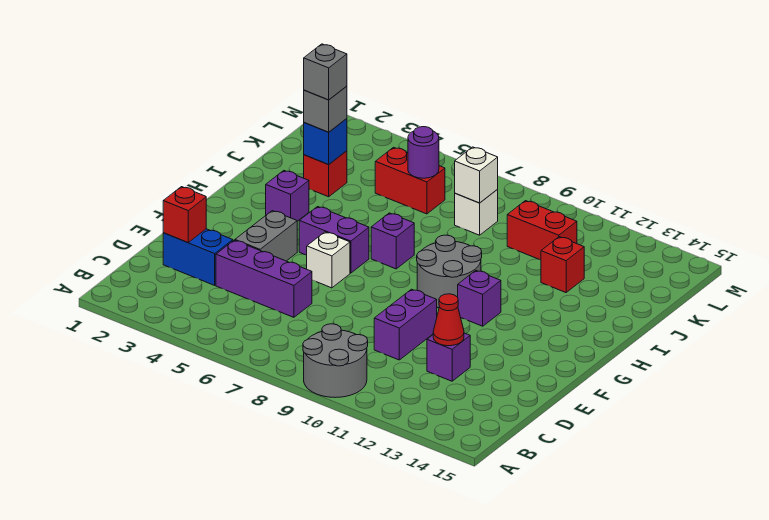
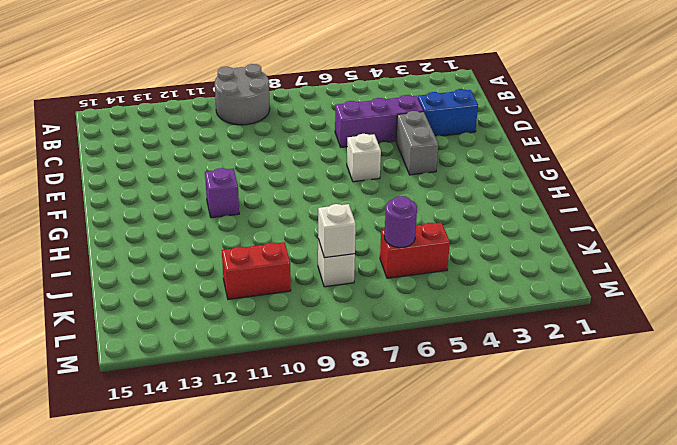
none -> purple 1x2 brick [374,289,437,360]
none -> purple 1x1 brick [427,333,470,381]
none -> purple 1x2 brick [299,207,369,273]

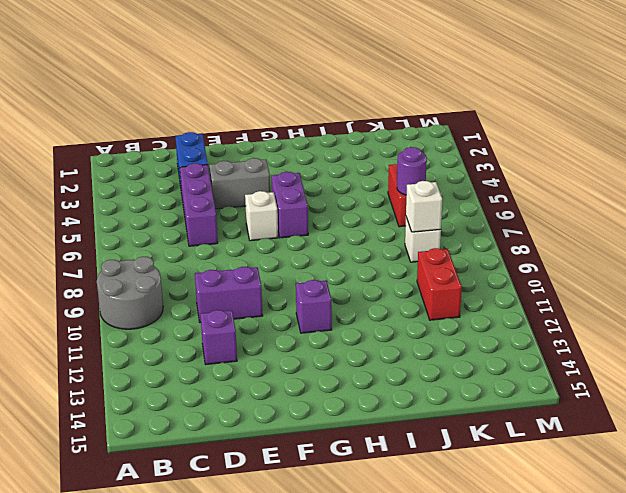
none -> grey 2x2 round brick [417,235,482,308]
none -> purple 1x1 brick [266,171,309,221]
none -> purple 1x1 brick [371,213,414,269]

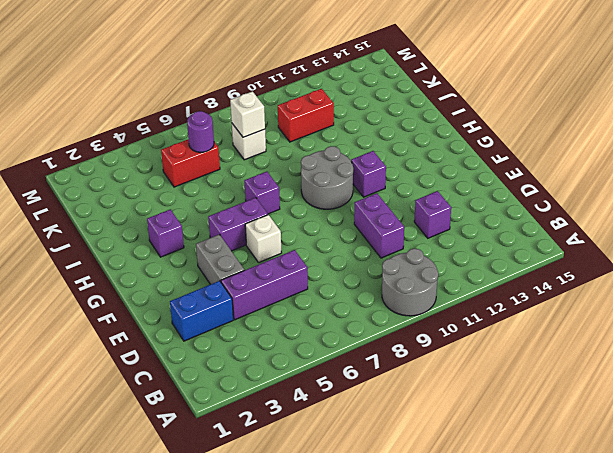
none -> red 1x1 brick [304,151,347,197]
none -> red 1x1 brick [541,237,584,293]
none -> red 1x1 brick [163,187,206,242]

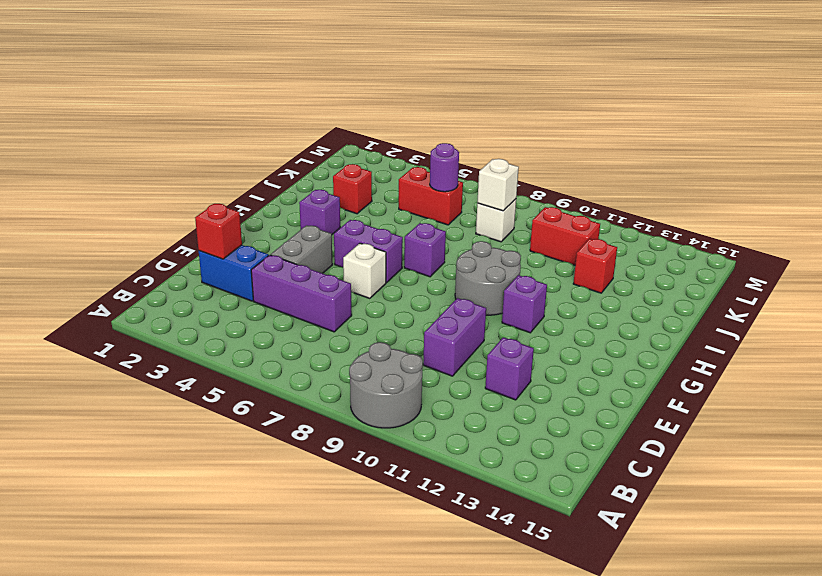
none -> red 1x1 cone [433,294,464,346]
none -> blue 1x1 brick [304,119,347,165]
none -> grey 1x1 brick [304,86,347,132]

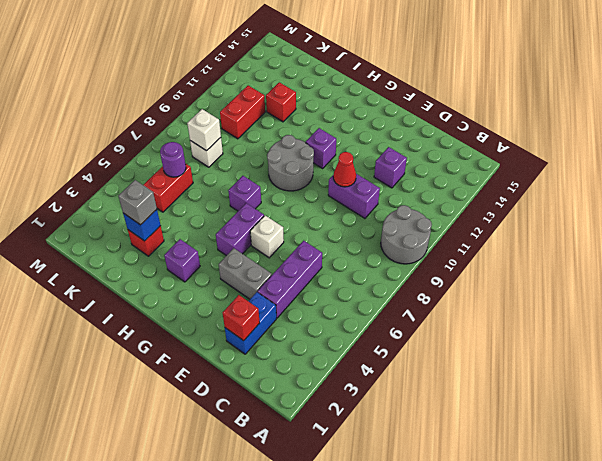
red 1x1 cone [333,152,356,187] -> red 1x1 cone moved to [433,294,464,346]
none -> grey 1x1 brick [304,44,347,100]

